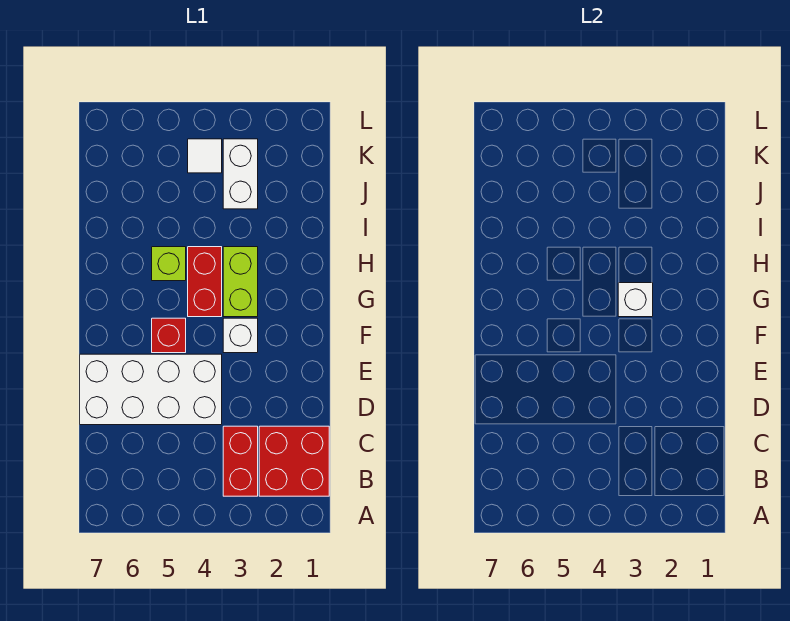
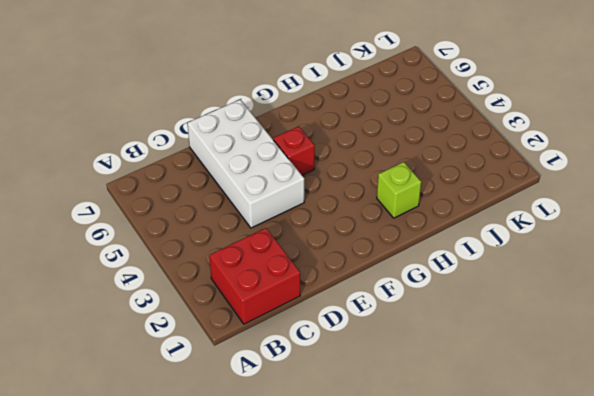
lime 1x1 brick [377,162,421,218] -> lime 1x1 brick moved to [152,247,186,281]
none -> red 1x2 brick [223,426,258,496]
none -> white 1x1 brick [223,318,258,353]

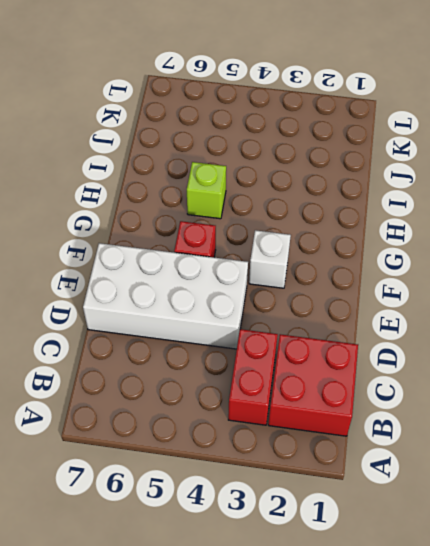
none -> lime 1x2 brick [223,247,258,317]
none -> red 1x2 brick [188,247,222,317]

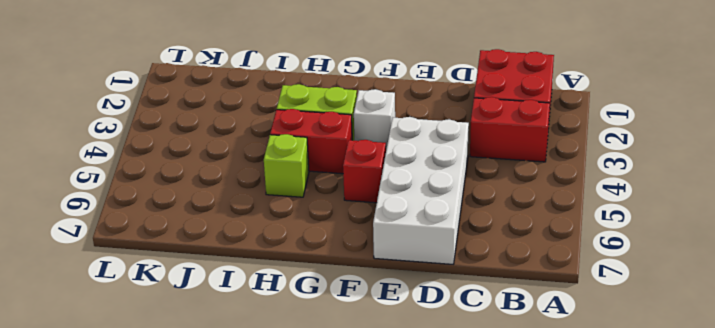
none -> white 1x2 brick [223,139,258,209]
none -> white 1x1 tile [188,139,222,173]

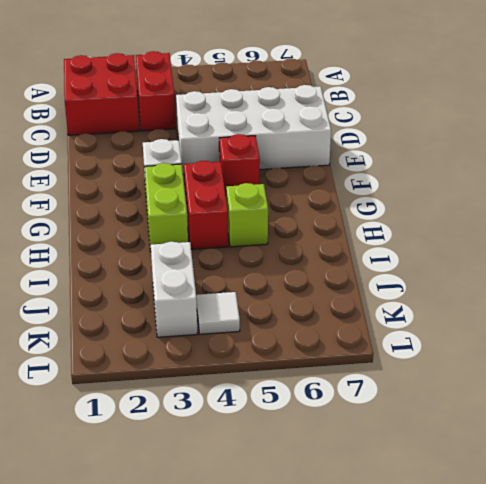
none -> white 1x1 brick [618,283,653,317]

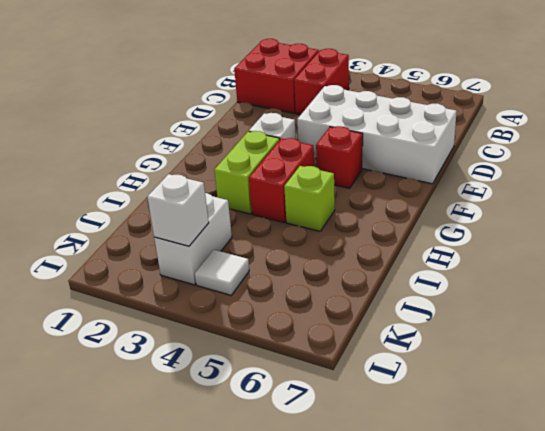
white 1x1 brick [147,174,209,246] -> white 1x1 brick moved to [618,283,653,317]

